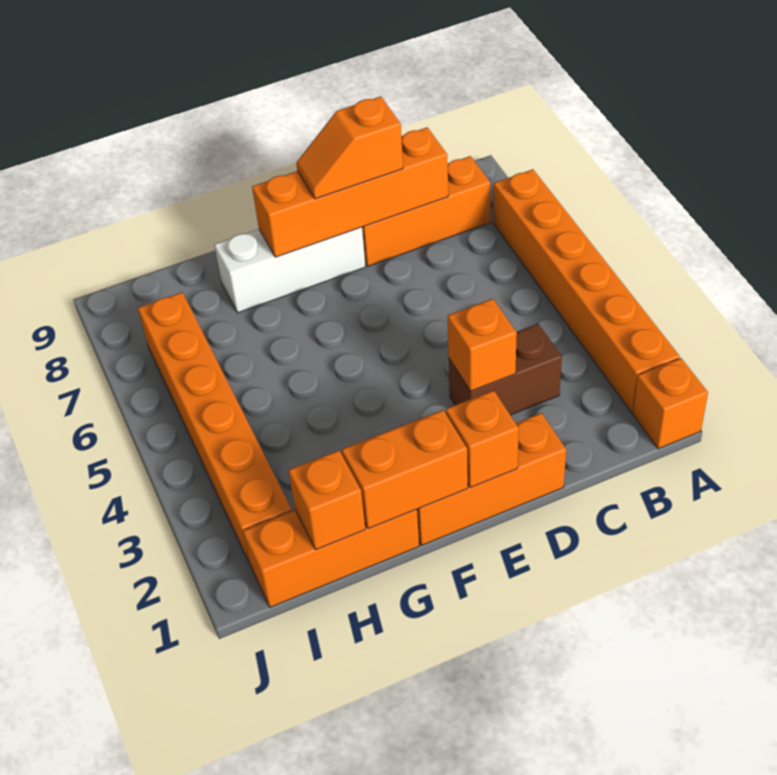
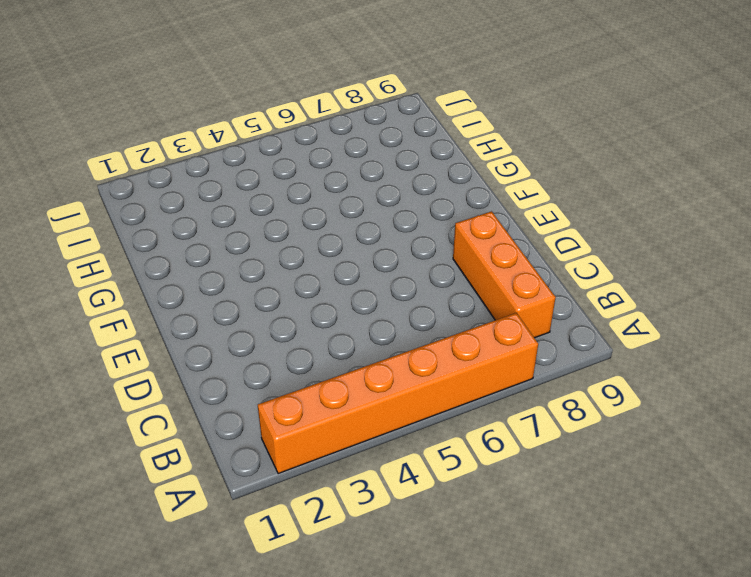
none -> orange 1x1 brick [633,358,708,449]
none -> brown 1x2 brick [449,324,562,415]
none -> orange 1x3 brick [417,413,566,545]

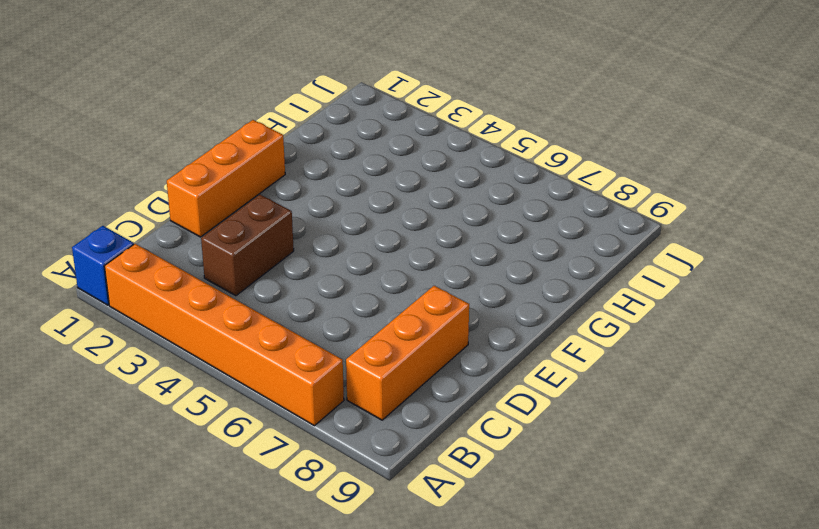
blue 1x1 brick [72,226,134,305] -> orange 1x1 brick [633,358,708,449]
none -> white 1x3 brick [214,227,365,313]
none -> orange 1x3 brick [243,509,419,607]
none -> orange 1x6 brick [138,292,292,564]

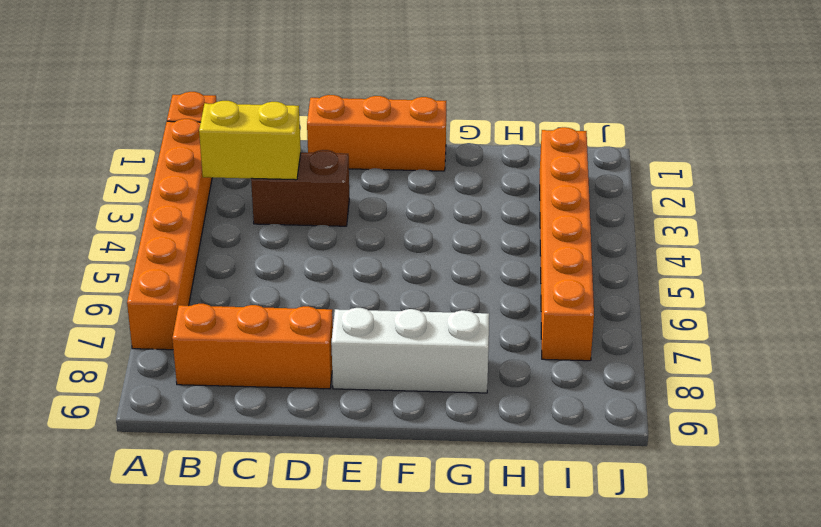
yellow 1x2 brick [199,101,301,180] -> none
none -> orange 1x3 brick [243,509,419,607]
none -> orange 1x4 brick [252,127,448,257]
none -> orange 1x1 brick [447,299,517,391]

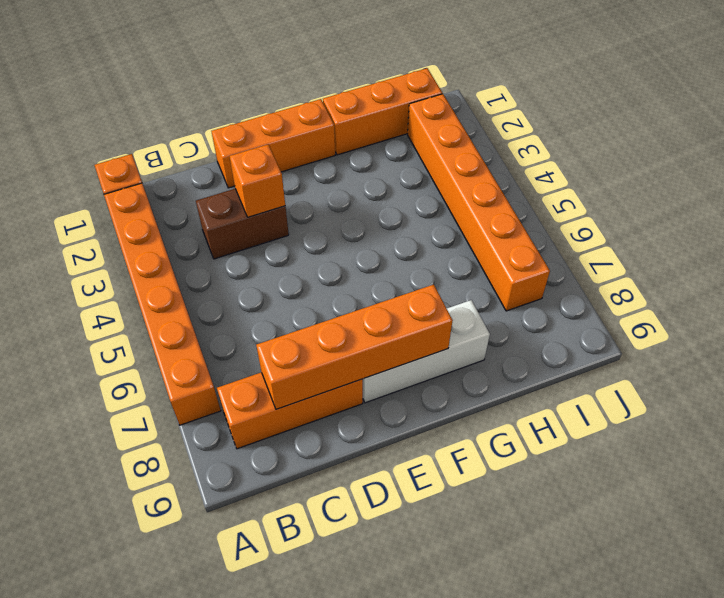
none -> orange 1x1 brick [446,390,519,488]
none -> orange 1x2 brick [342,410,468,529]
none -> orange 1x1 brick [288,450,365,550]

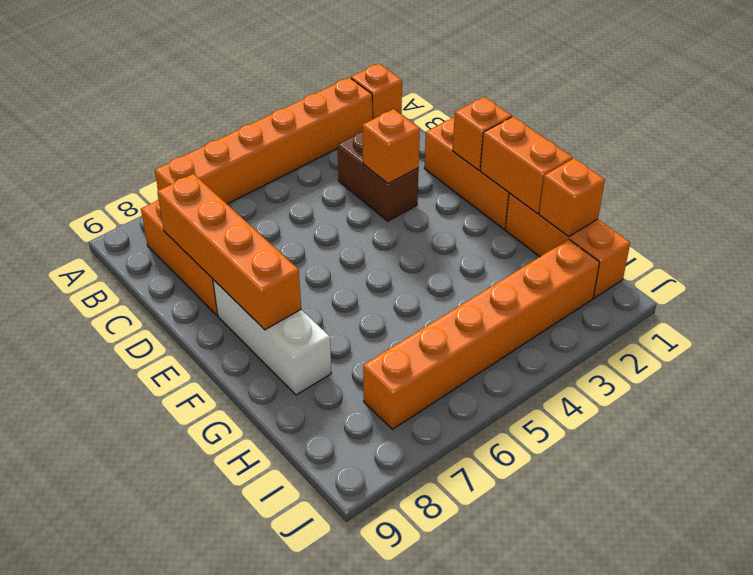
none -> orange 1x2 slope [296,96,403,199]

